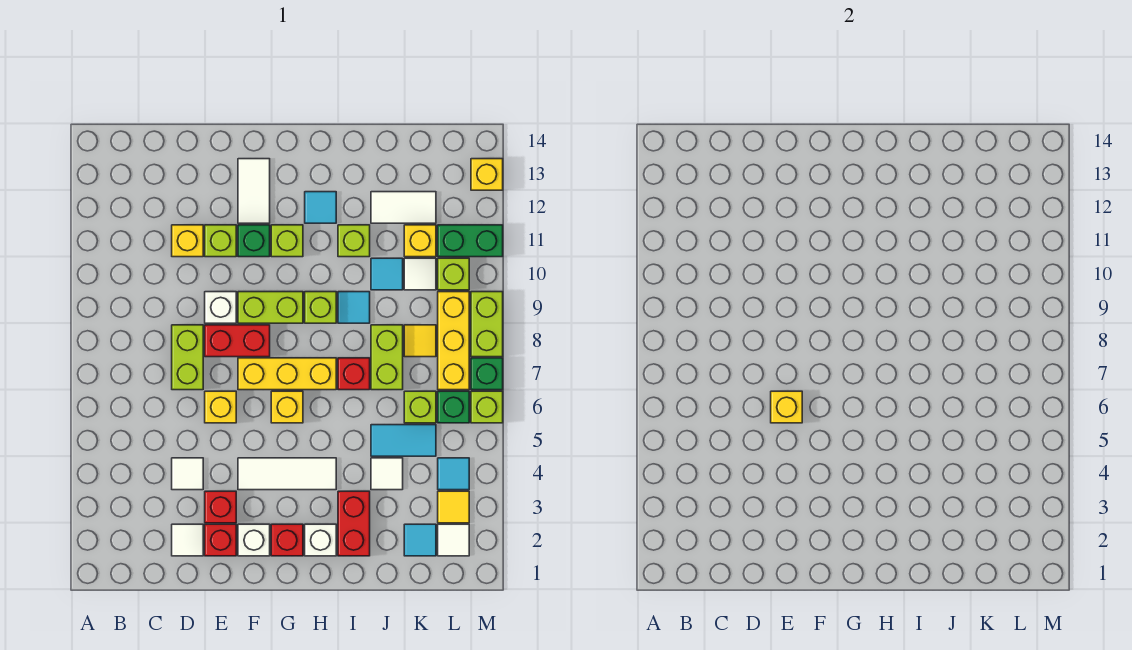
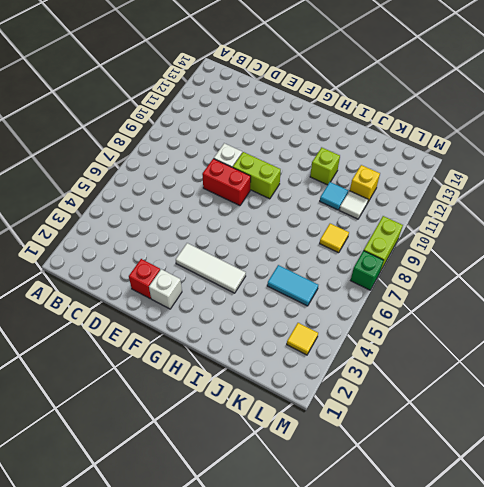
none -> white 1x1 tile [172,524,203,556]
none -> white 1x1 tile [172,458,203,490]
none -> lime 1x2 brick [172,325,203,390]
none -> yellow 1x1 brick [172,225,203,257]

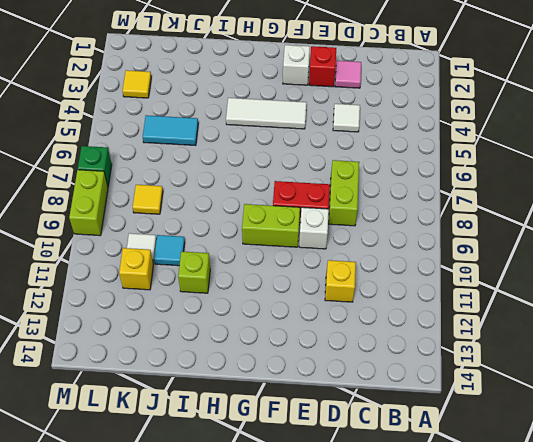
pink 1x1 tile [335,61,361,88] -> white 1x1 tile [172,524,203,556]
none -> red 1x1 brick [205,491,236,523]
none -> yellow 1x1 brick [205,391,236,423]
none -> lime 1x1 brick [205,225,236,257]
none -> yellow 1x3 brick [238,358,336,390]

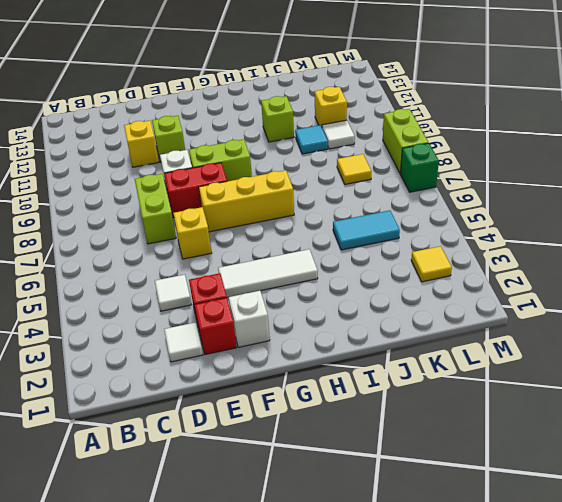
none -> green 1x1 brick [238,225,270,257]
none -> white 1x2 tile [238,159,270,223]
none -> red 1x1 brick [271,524,303,556]
none -> yellow 1x1 brick [271,391,303,423]

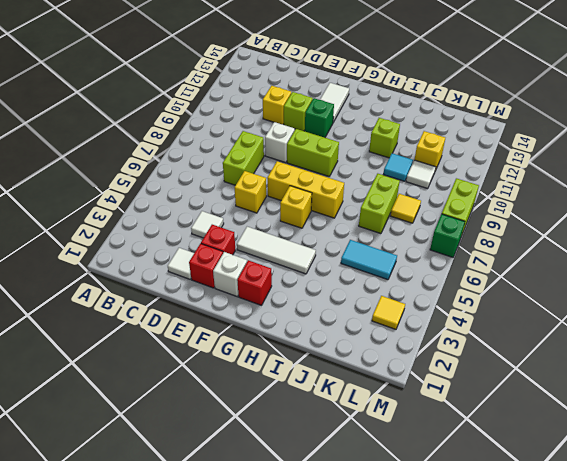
none -> red 1x2 brick [205,325,270,357]
none -> lime 1x1 brick [271,225,303,257]
none -> white 1x1 brick [305,524,336,556]
none -> lime 1x1 brick [305,292,336,323]

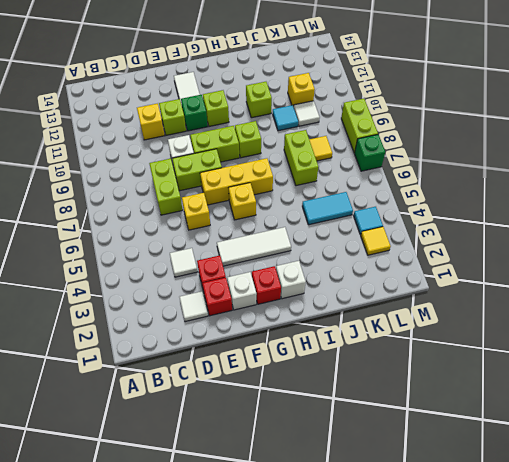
lime 1x2 brick [172,149,222,191] -> red 1x2 brick [205,325,270,357]
none -> cyan 1x1 tile [305,192,336,223]
none -> red 1x2 brick [338,491,370,556]
none -> red 1x1 brick [338,358,370,390]
none -> cyan 1x1 tile [338,292,370,323]

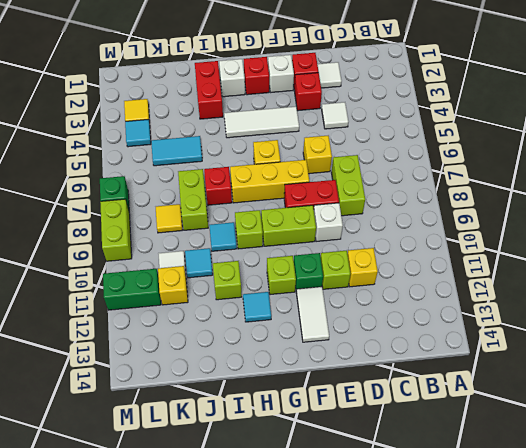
none -> white 1x1 tile [371,458,403,490]
none -> white 1x2 tile [371,192,436,223]
none -> cyan 1x1 tile [404,524,436,556]
none -> lime 1x1 brick [404,391,436,423]

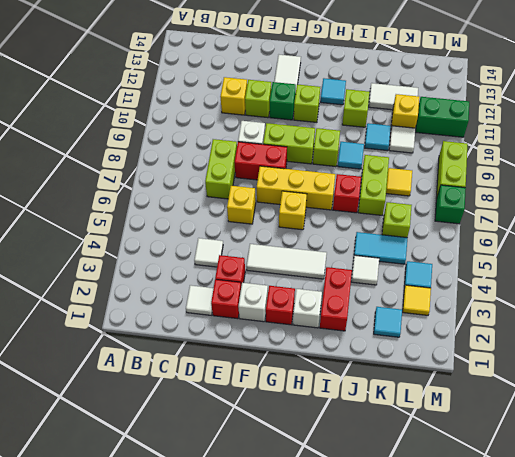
none -> white 1x1 tile [438,524,469,556]
none -> green 1x1 brick [438,391,469,423]
none -> yellow 1x3 brick [438,292,469,390]
none -> lime 1x1 brick [438,258,469,290]

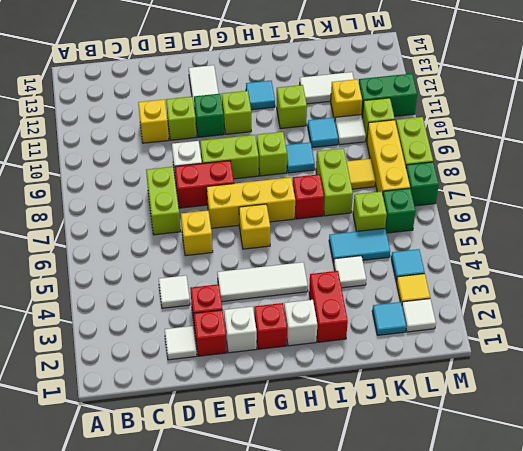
none -> lime 1x1 brick [471,391,503,423]
none -> yellow 1x1 brick [471,159,503,190]
none -> yellow 1x1 brick [771,391,802,423]

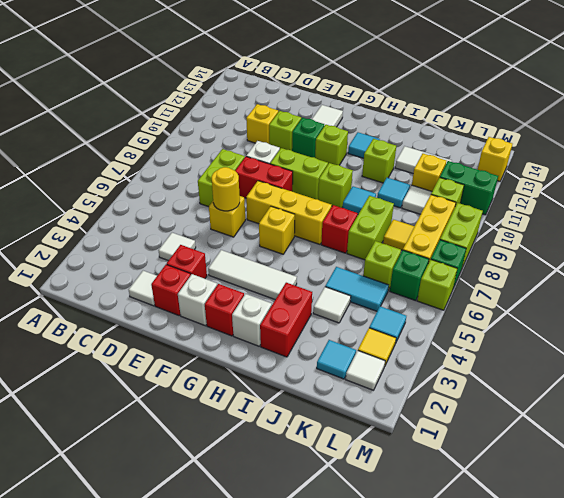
yellow 1x1 round brick [212,167,240,211] -> yellow 1x1 brick [771,391,802,423]

